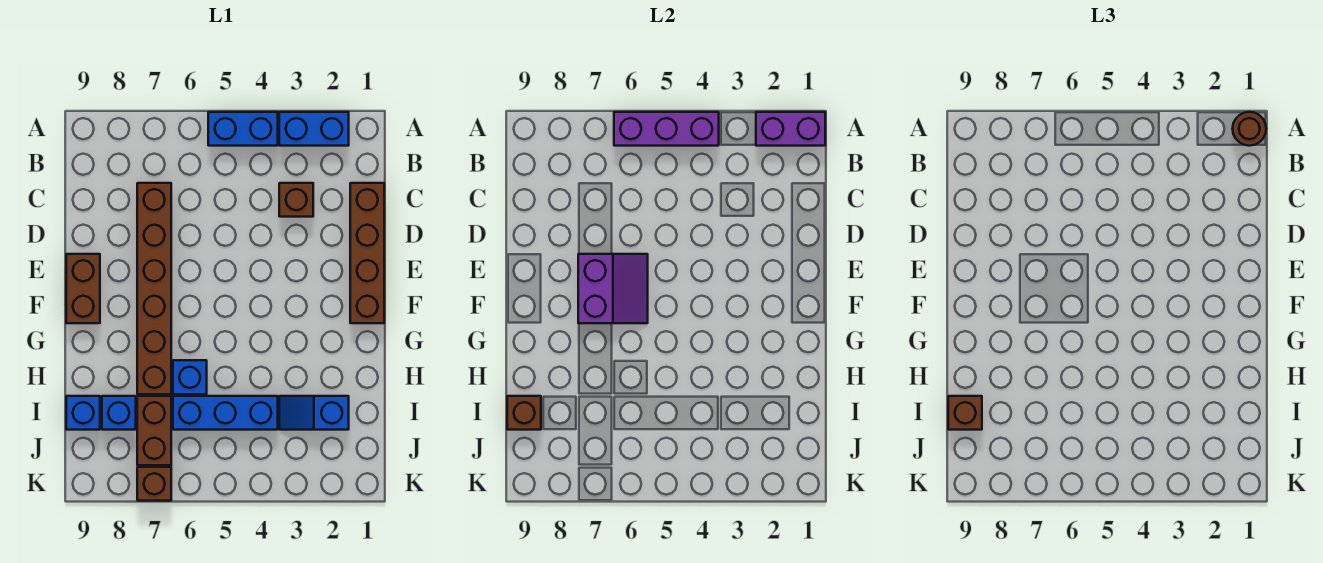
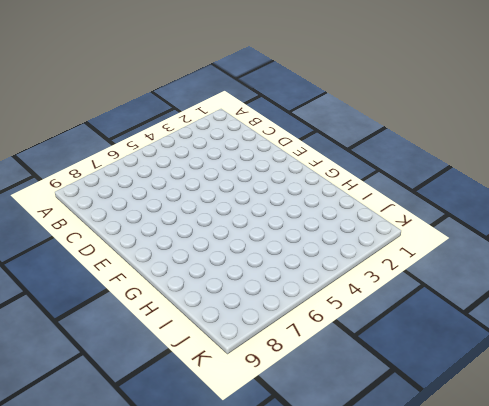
none -> blue 1x2 brick [279,112,349,146]
none -> blue 1x2 brick [208,112,278,146]
none -> brown 1x4 brick [350,183,384,323]

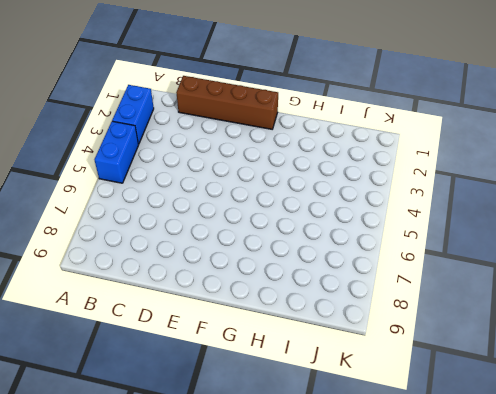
none -> brown 1x1 brick [279,183,313,217]
none -> brown 1x6 brick [137,183,171,394]
none -> brown 1x2 brick [66,254,100,323]

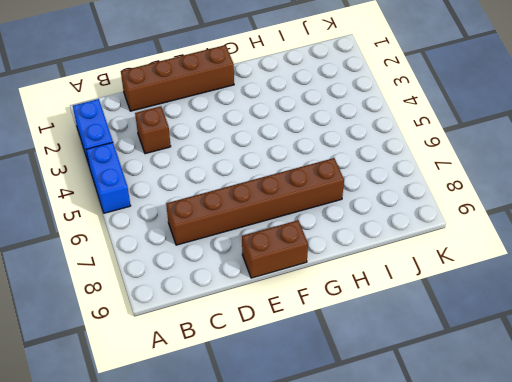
none -> blue 1x1 brick [173,360,207,394]
none -> blue 1x2 slope [279,396,349,430]
none -> blue 1x3 brick [173,396,278,430]

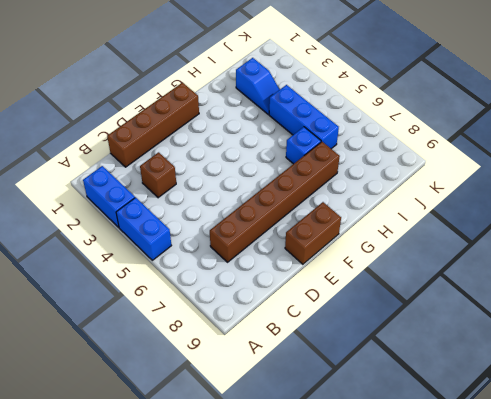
none -> brown 1x2 brick [137,396,171,465]
none -> blue 1x1 brick [102,396,136,430]
none -> blue 1x1 brick [66,396,100,430]

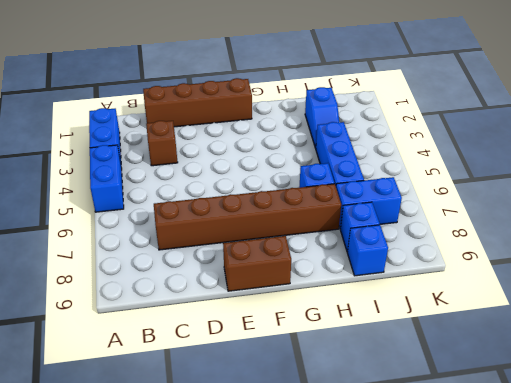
blue 1x2 brick [336,177,402,229] -> brown 1x2 brick [137,396,171,465]
none -> brown 1x1 brick [137,467,171,501]
none -> purple 1x2 brick [756,112,825,146]
none -> purple 1x3 brick [614,112,719,146]

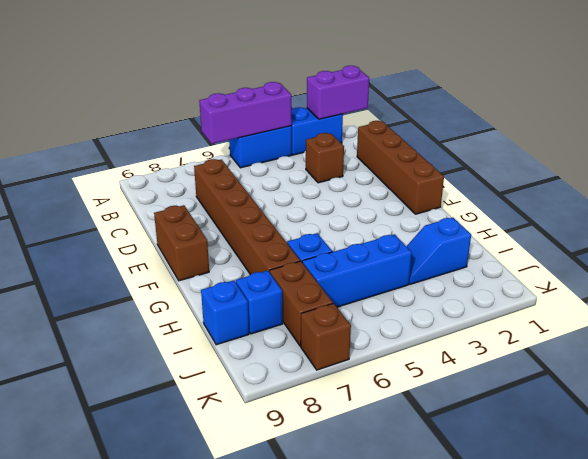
none -> purple 2x2 slope [578,254,648,323]
none -> brown 1x1 brick [507,396,541,430]
none -> brown 1x1 round brick [1232,112,1266,146]

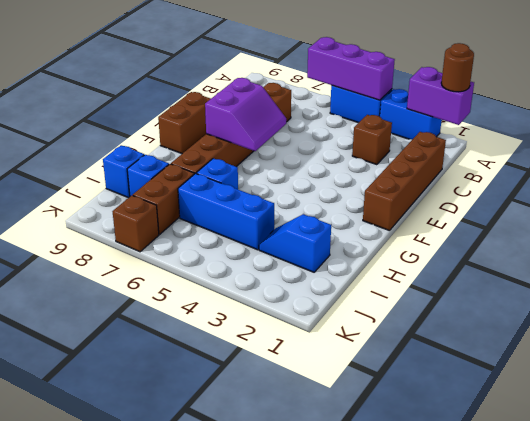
none -> brown 1x1 brick [507,396,541,430]
none -> brown 1x1 brick [948,396,982,430]

